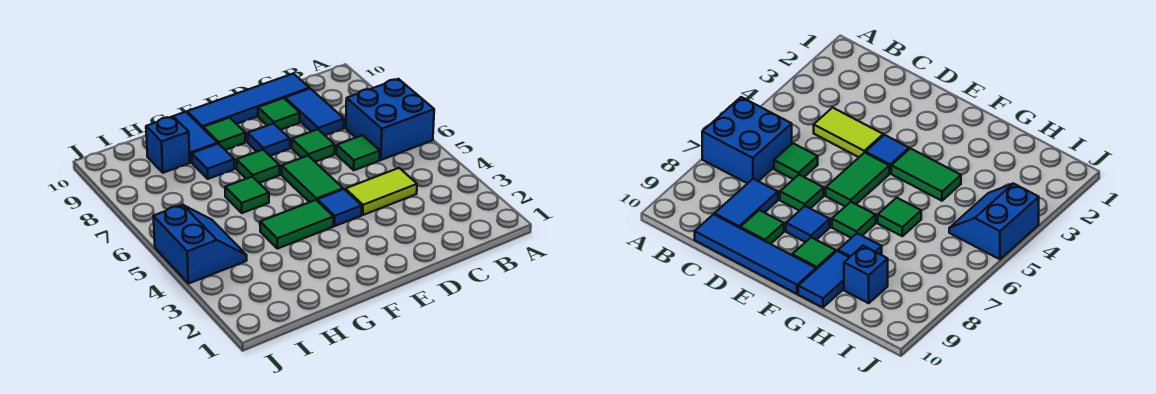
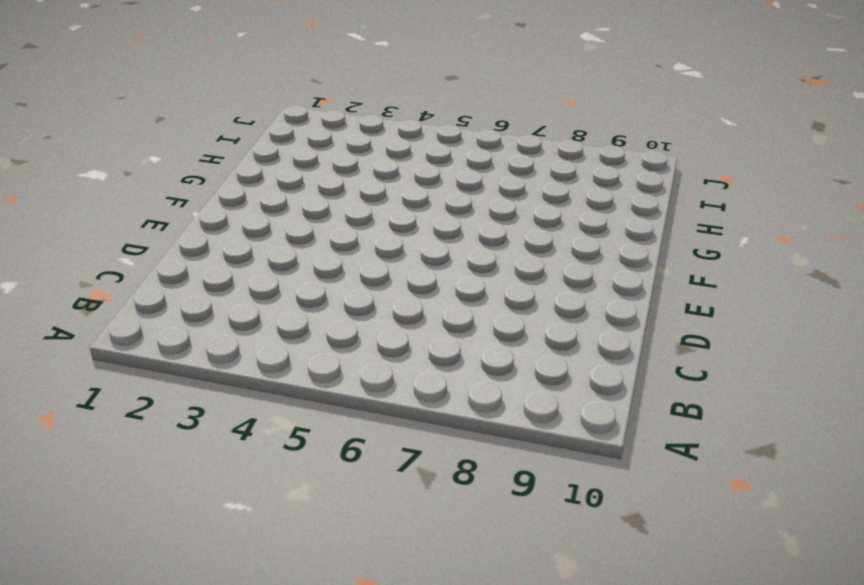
none -> blue 2x2 brick [346,79,434,160]
none -> lime 1x2 tile [345,168,417,215]
none -> green 1x1 tile [337,135,380,170]

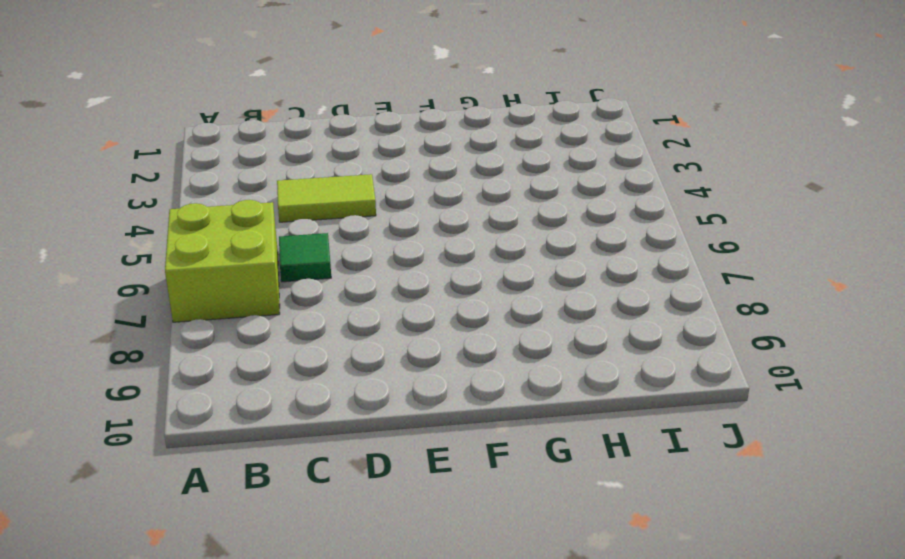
lime 2x2 brick [165,200,280,322] -> blue 2x2 brick [346,79,434,160]
none -> blue 1x2 tile [285,89,344,135]
none -> blue 1x4 tile [187,74,310,128]
none -> green 1x1 tile [292,129,335,162]

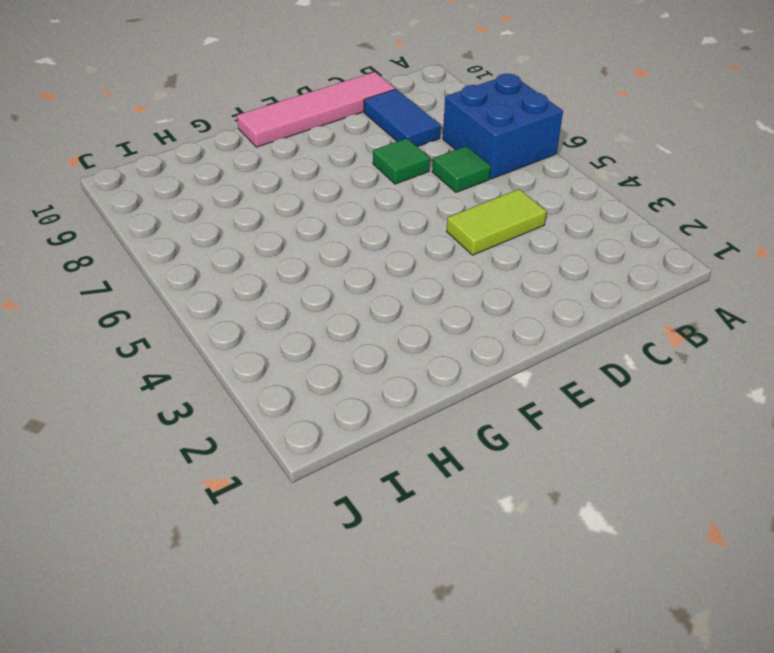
pink 1x4 tile [237,72,395,147] -> blue 1x4 tile [187,74,310,128]
none -> green 1x1 tile [258,98,300,130]
none -> blue 1x1 tile [317,189,362,226]
none -> green 1x2 tile [282,156,343,202]

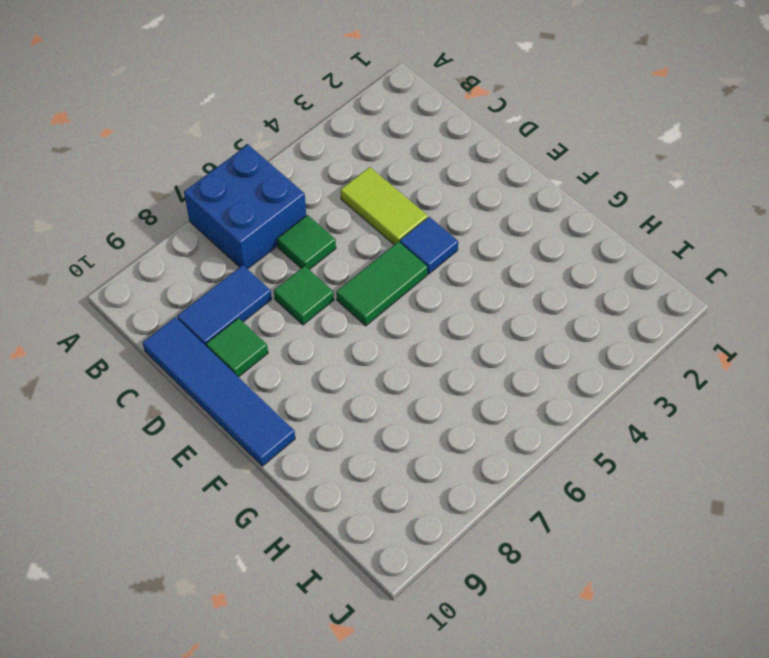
none -> blue 1x1 tile [247,123,290,156]
none -> green 1x2 tile [260,200,333,249]
none -> green 1x1 tile [237,150,280,183]

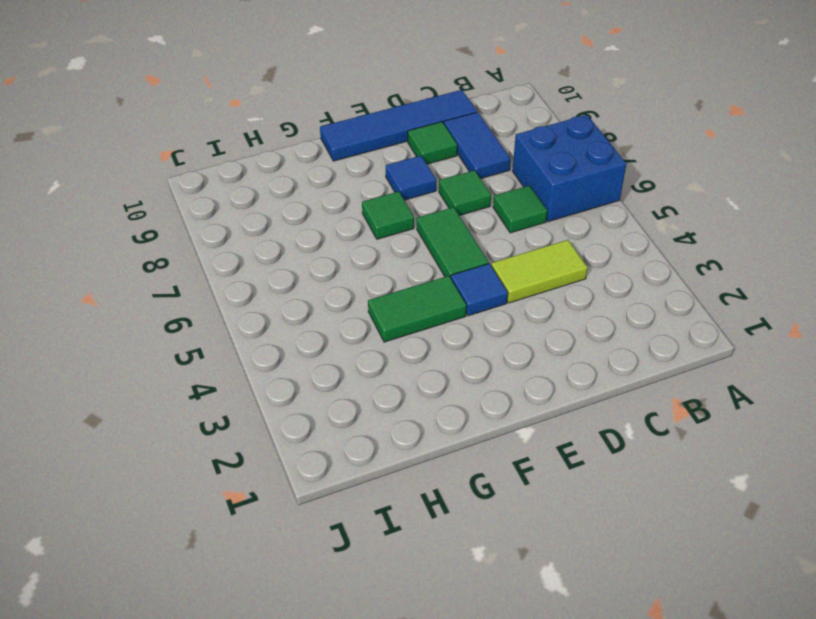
none -> green 1x1 tile [203,118,245,150]
none -> green 1x1 tile [225,177,269,213]
none -> blue 1x1 tile [192,144,235,179]

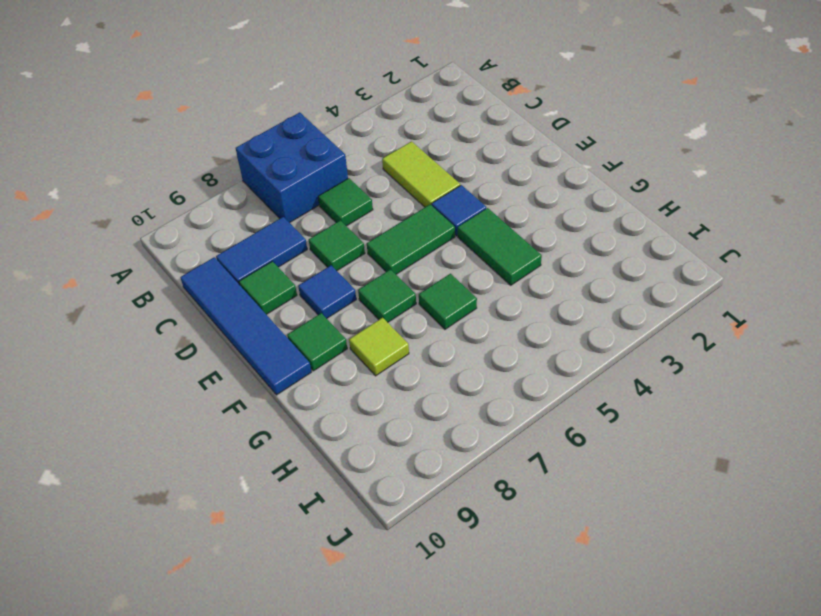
lime 1x1 tile [349,318,409,376] -> blue 1x1 tile [192,144,235,179]
none -> blue 1x2 tile [173,112,218,162]
none -> blue 1x1 brick [146,116,190,173]
none -> blue 2x2 slope [153,205,247,284]

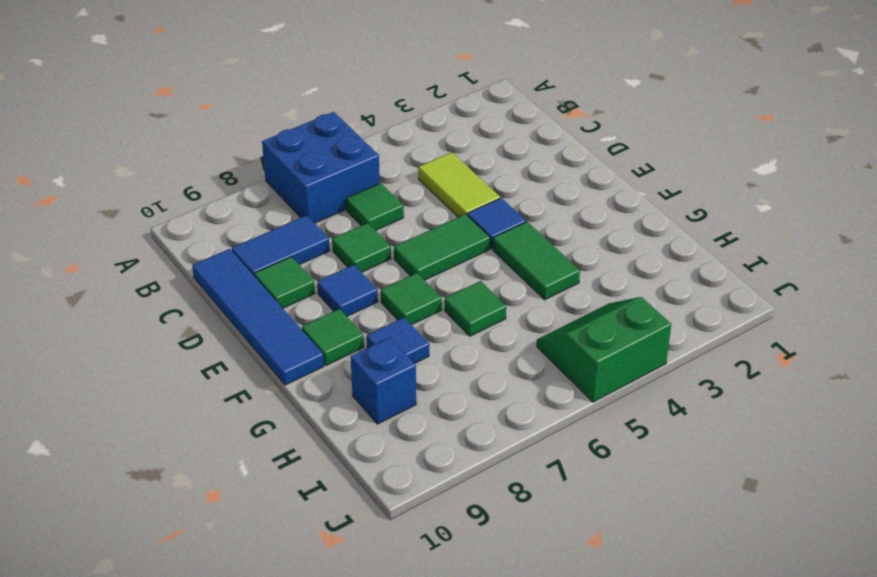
green 2x2 slope [537,297,671,402] -> blue 2x2 slope [153,205,247,284]
none -> blue 1x2 tile [173,112,218,162]

